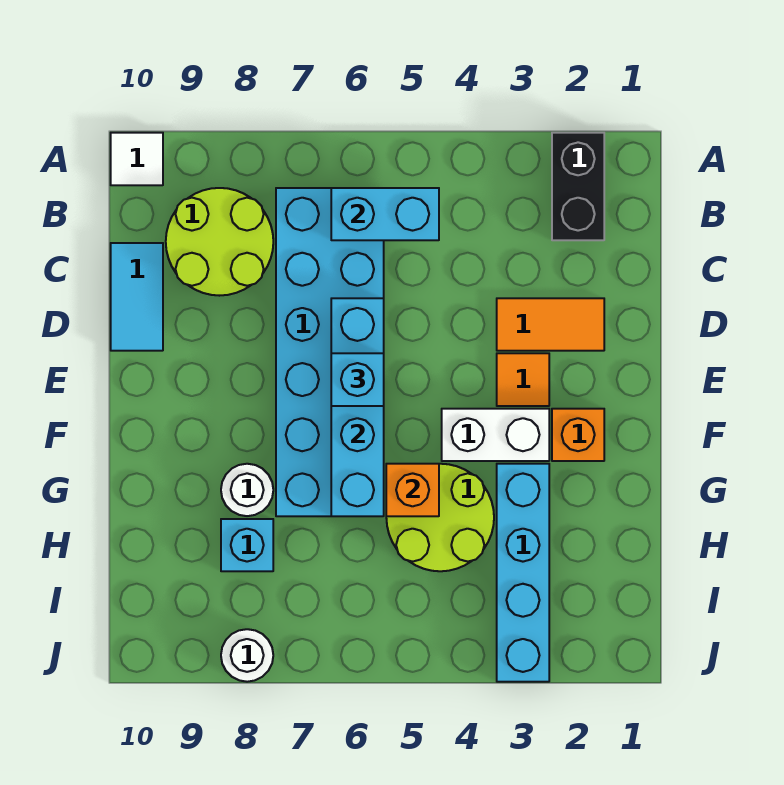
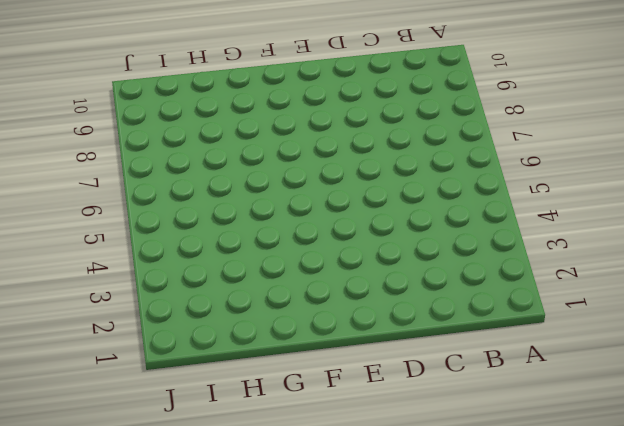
none -> black 1x2 brick [552,133,604,240]
none -> white 1x1 tile [111,133,163,185]
none -> cyan 2x6 brick [276,188,384,516]

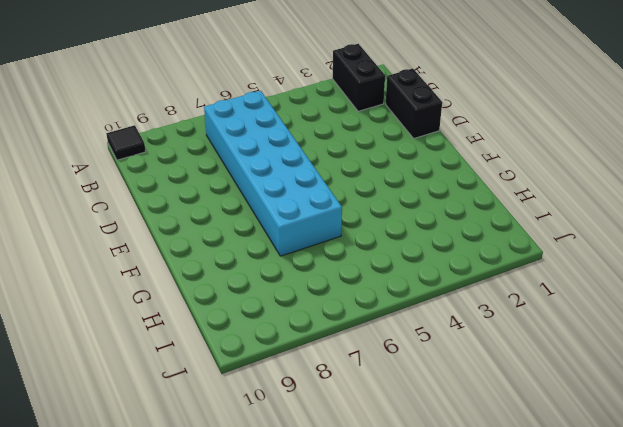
black 1x1 tile [106,125,146,160] -> white 1x1 tile [111,133,163,185]
black 1x2 brick [386,69,442,138] -> none
none -> lime 2x2 round brick [166,188,273,296]
none -> cyan 1x2 tile [111,243,163,351]
none -> orange 1x2 tile [497,298,604,351]

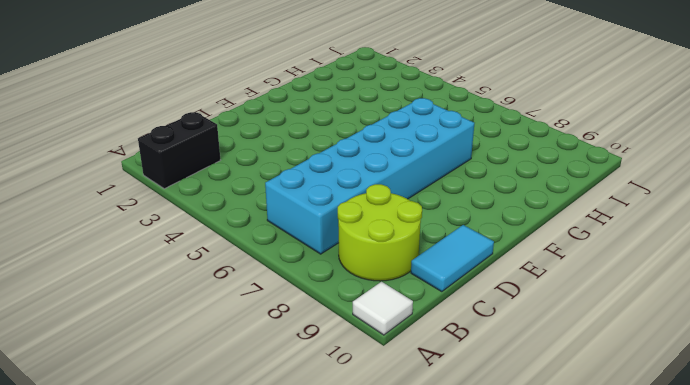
none -> orange 1x2 tile [497,298,604,351]
none -> orange 1x1 tile [497,353,549,406]
none -> orange 1x1 brick [552,409,604,461]

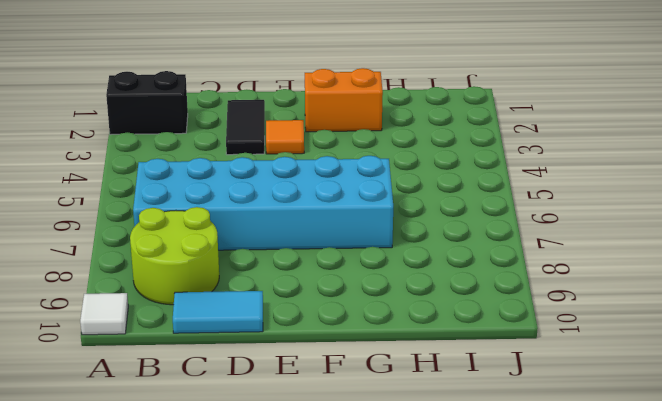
black 1x2 tile [226,100,265,155] -> orange 1x2 tile [497,298,604,351]
orange 1x2 brick [305,68,383,132] -> orange 1x1 brick [552,409,604,461]
none -> white 1x2 brick [442,409,549,461]
none -> cyan 1x4 brick [497,464,549,682]
none -> lime 2x2 round brick [386,464,494,571]

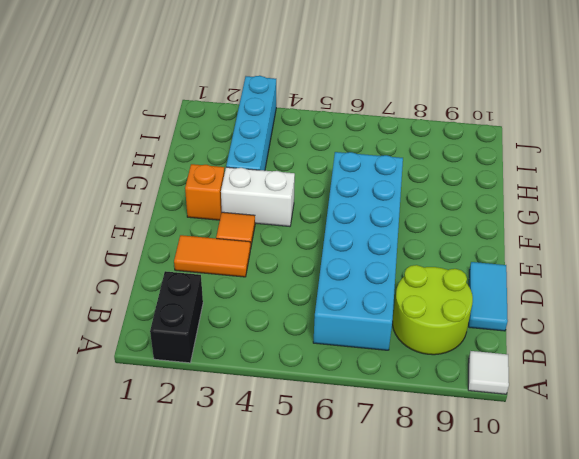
none -> lime 2x2 round brick [386,464,494,571]
none -> white 1x1 round brick [221,464,273,516]
none -> cyan 1x1 brick [221,519,273,571]

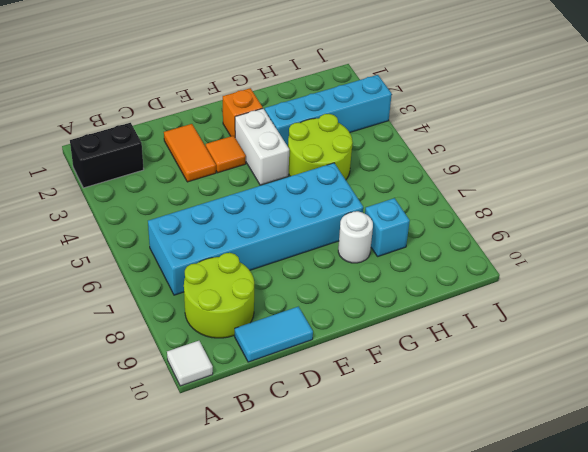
none -> white 1x1 round brick [221,629,273,682]
none -> cyan 1x2 brick [331,188,439,240]
none -> cyan 1x4 brick [331,298,384,516]

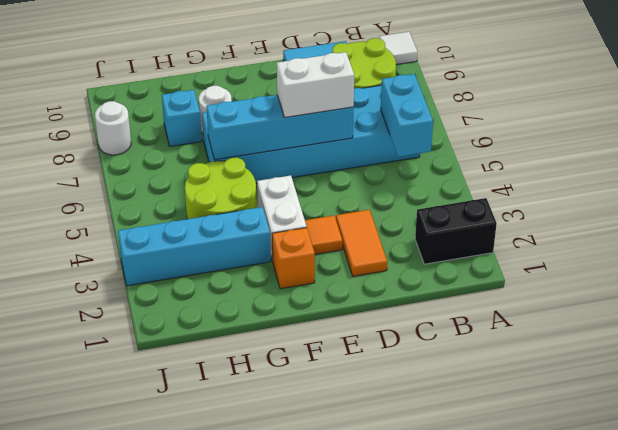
white 1x2 brick [277,52,354,117] -> cyan 1x1 brick [331,353,384,406]
none -> orange 1x1 brick [386,464,439,516]

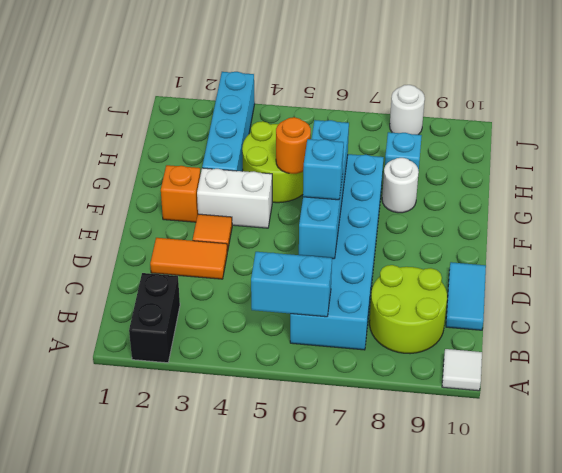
orange 1x1 round brick [276,117,311,174] -> orange 1x1 brick [386,464,439,516]

